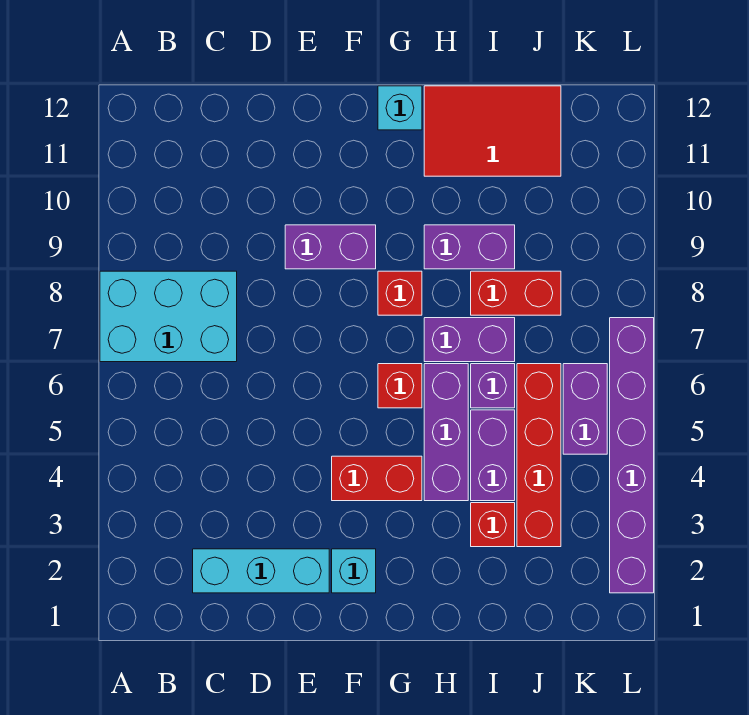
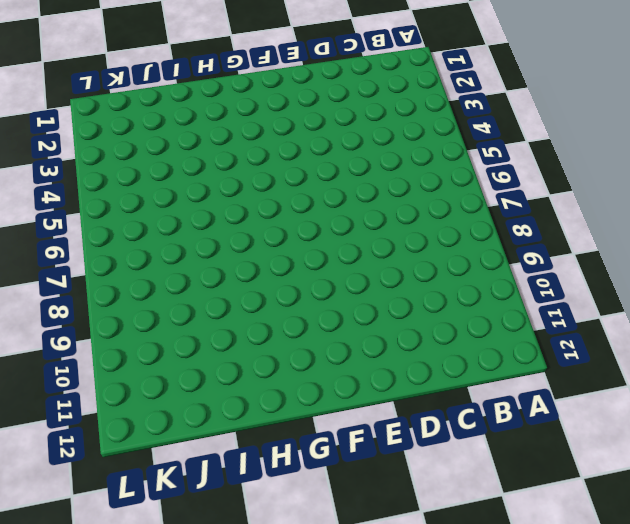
none -> cyan 2x3 brick [100,271,237,362]
none -> cyan 1x3 brick [193,549,329,593]
none -> purple 1x2 brick [285,225,376,269]

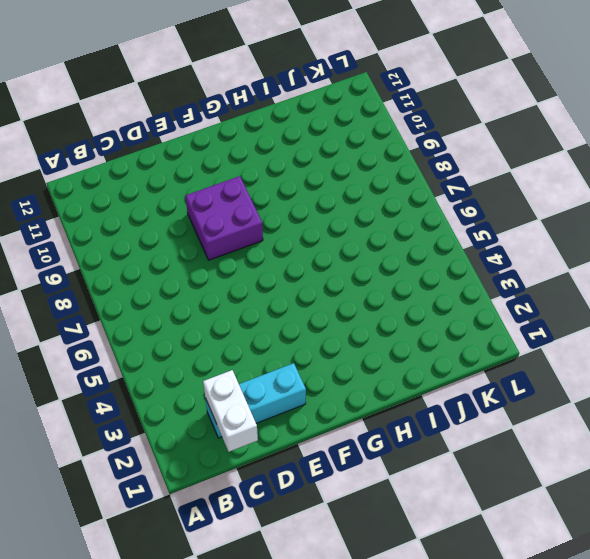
white 1x2 brick [203,370,258,452] -> none
purple 2x2 brick [185,176,263,260] -> purple 1x2 brick [285,225,376,269]
none -> cyan 2x3 brick [100,271,237,362]
none -> cyan 1x1 brick [332,549,376,593]
none -> red 1x2 brick [332,456,422,501]

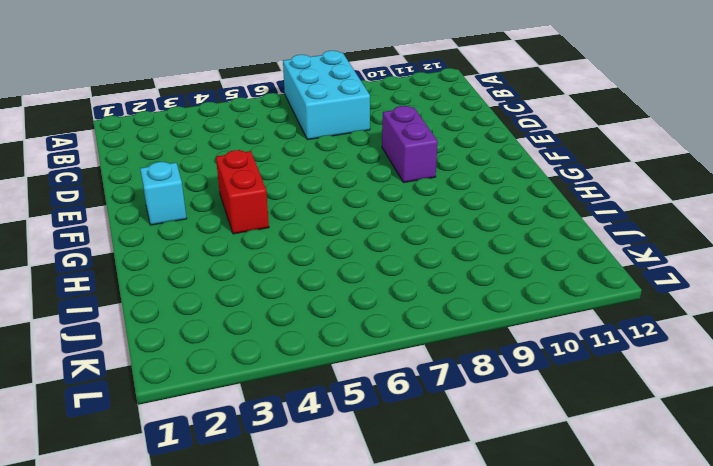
none -> cyan 1x3 brick [193,549,329,593]
none -> red 1x1 brick [378,364,422,408]
none -> red 1x1 brick [378,271,422,315]

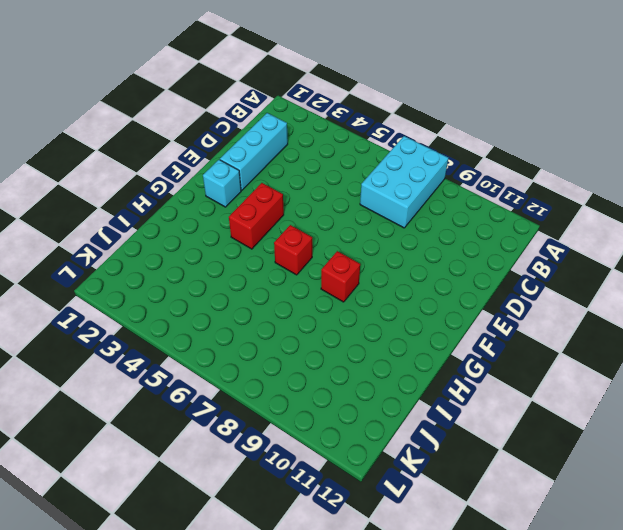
none -> purple 1x2 brick [285,225,376,269]
none -> cyan 1x1 brick [378,86,422,130]
none -> purple 1x3 brick [424,364,468,501]

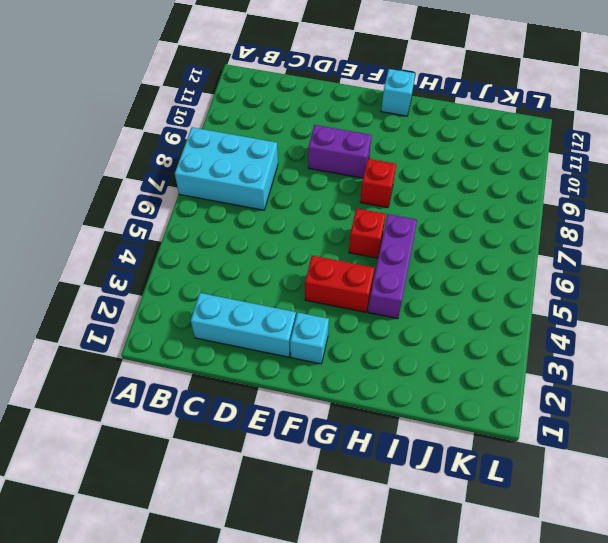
none -> purple 1x2 brick [424,318,515,362]
none -> purple 1x2 brick [424,225,515,269]
none -> red 2x3 tile [424,86,561,176]

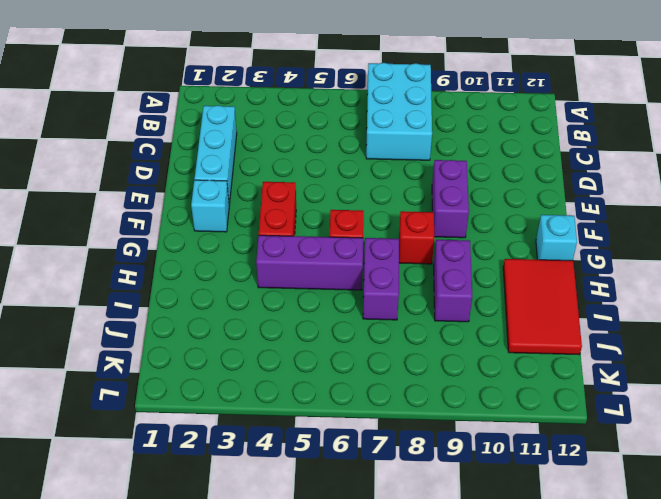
none -> red 1x1 brick [471,503,515,547]
none -> purple 1x2 brick [471,410,515,501]
none -> purple 1x1 brick [471,364,515,408]

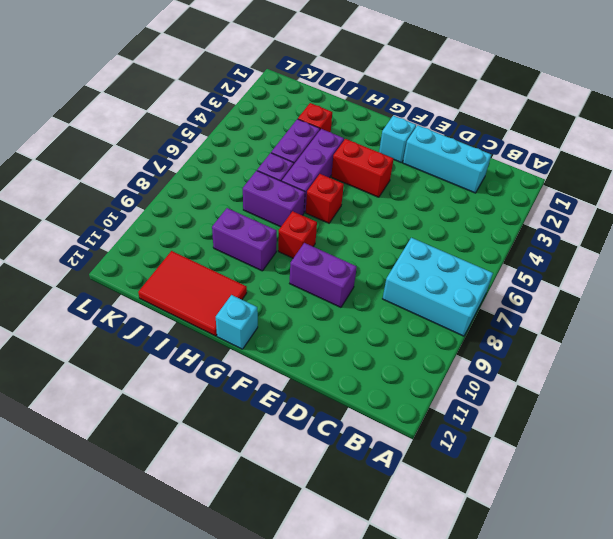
none -> red 1x2 brick [471,271,561,315]
none -> red 1x4 brick [517,364,561,547]
none -> purple 1x2 brick [563,364,607,454]

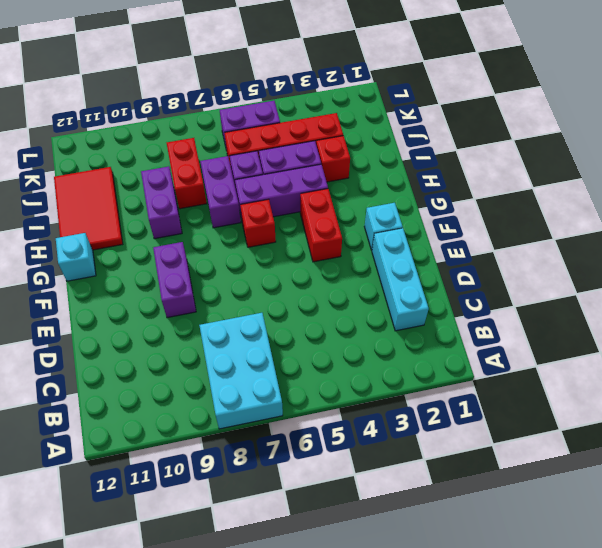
none -> red 1x1 brick [378,271,422,315]
none -> purple 1x6 brick [610,318,654,593]

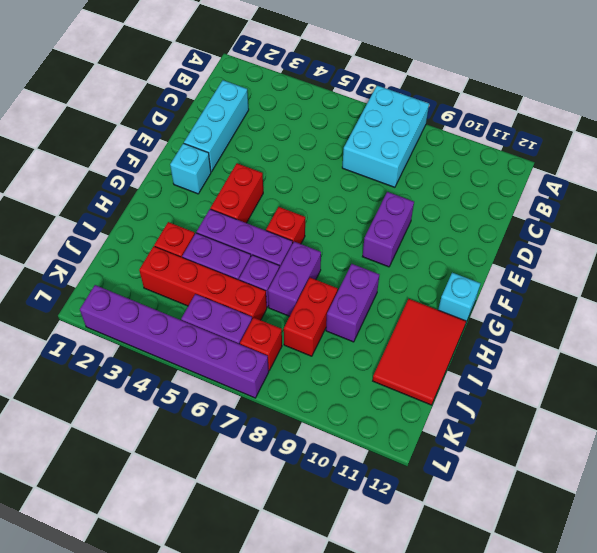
red 1x1 brick [240,318,282,370] -> red 1x1 brick moved to [378,271,422,315]

